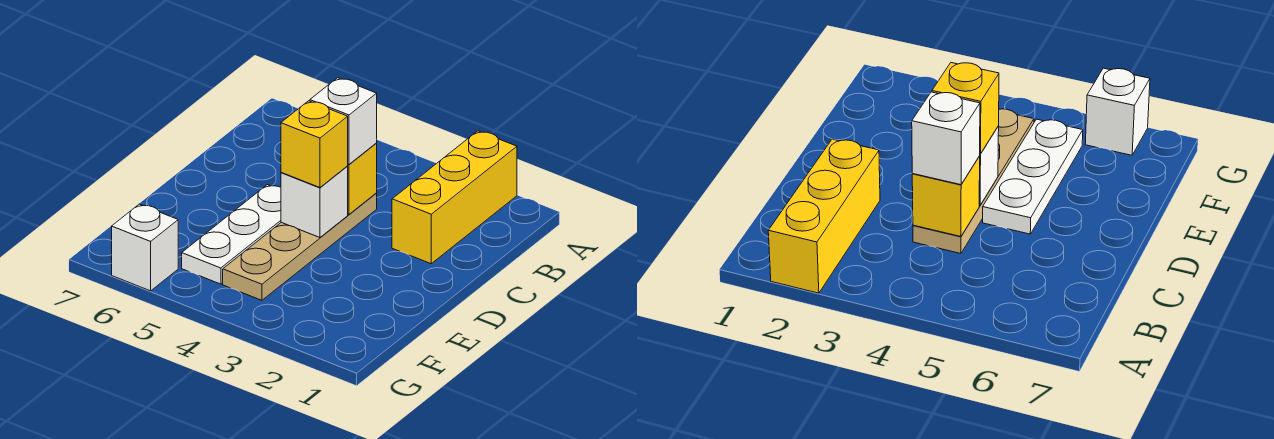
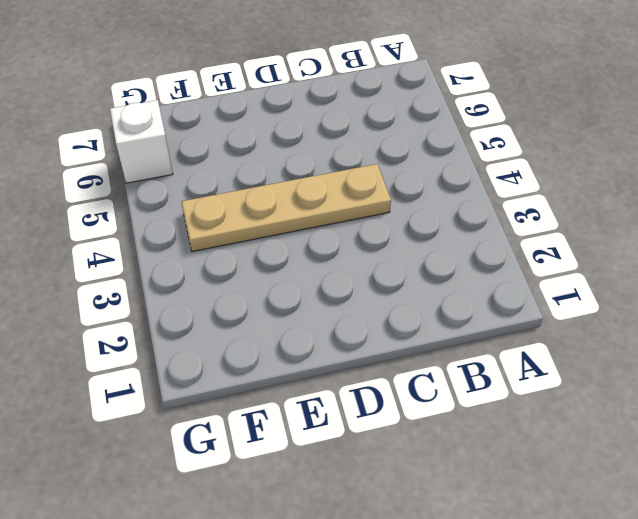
none -> yellow 1x3 brick [392,131,517,264]
none -> white 1x3 plate [182,185,281,284]

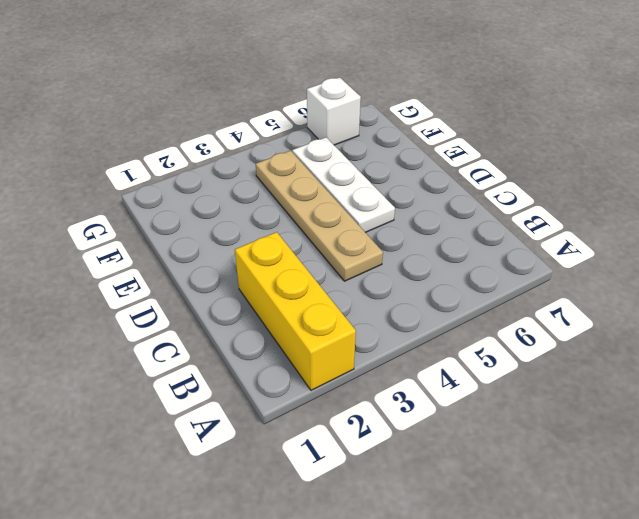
none -> yellow 1x1 brick [347,143,377,214]
none -> white 1x1 brick [281,167,348,238]

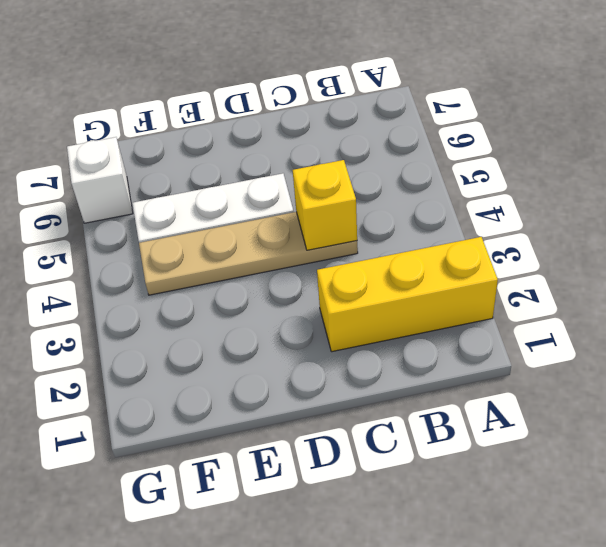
none -> white 1x1 brick [281,167,348,238]
none -> white 1x1 brick [310,78,377,164]

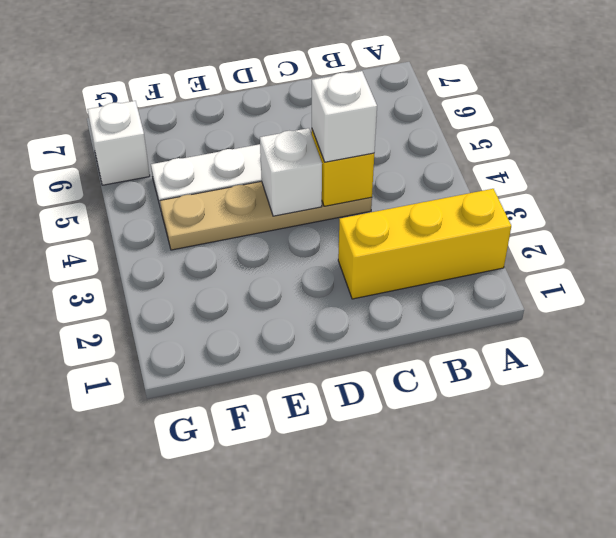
none -> yellow 1x1 brick [281,101,348,188]

